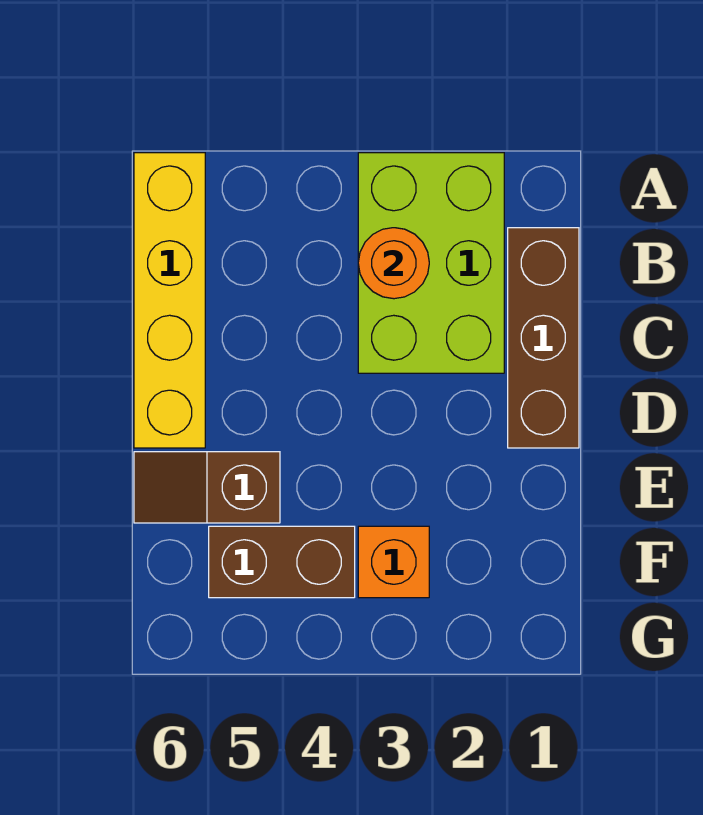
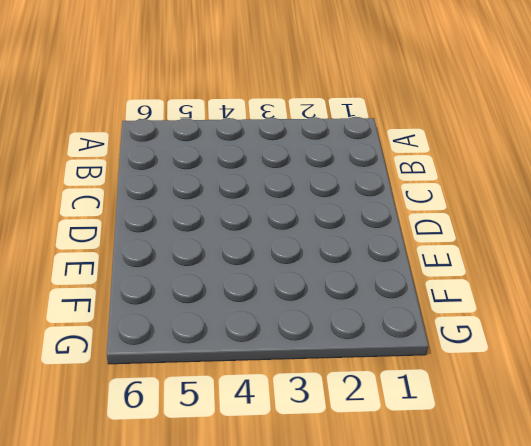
none -> lime 2x3 brick [358,153,504,373]
none -> yellow 1x4 brick [134,153,205,448]

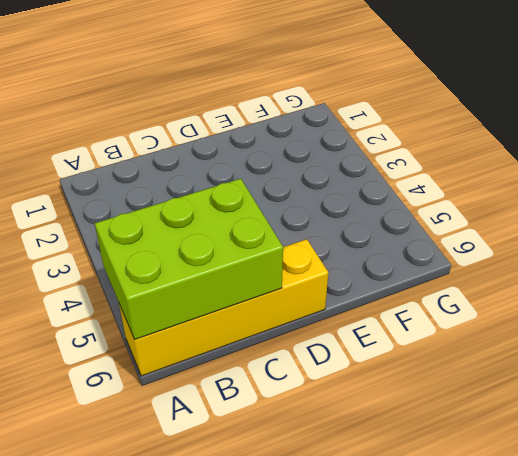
lime 2x3 brick [95,179,283,340] -> lime 2x3 brick moved to [358,153,504,373]
none -> brown 1x3 brick [508,228,579,448]
none -> brown 1x2 slope [134,452,280,523]

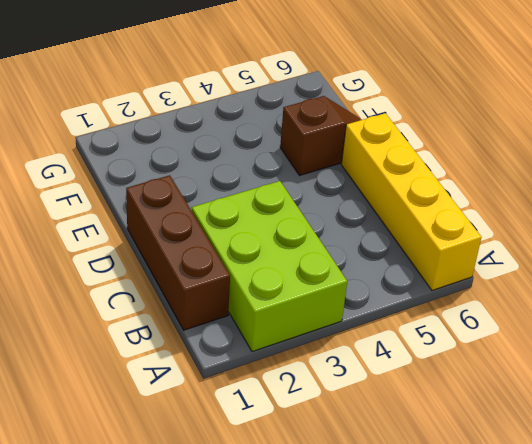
none -> orange 1x1 brick [358,526,429,598]
none -> brown 1x2 brick [209,526,355,598]

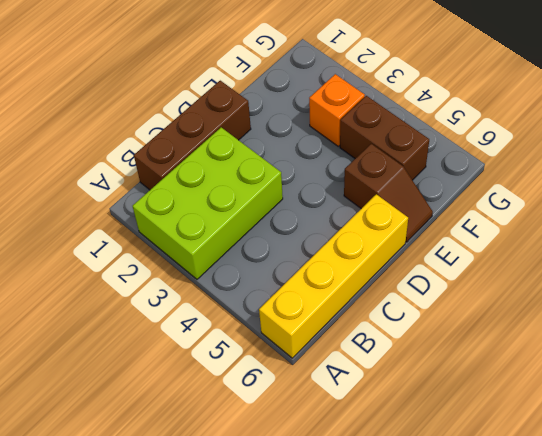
none -> orange 1x1 round brick [358,228,429,299]

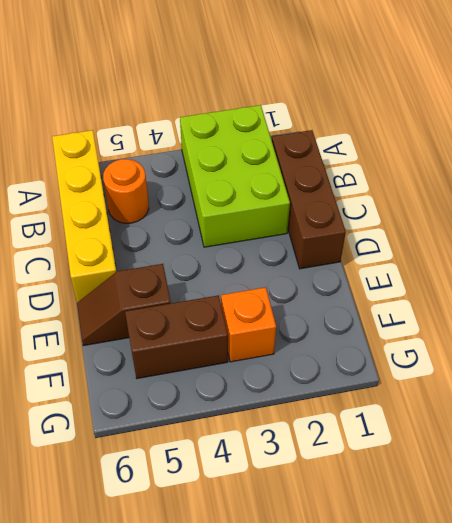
orange 1x1 round brick [103,159,149,223] -> orange 1x1 round brick moved to [358,228,429,299]

